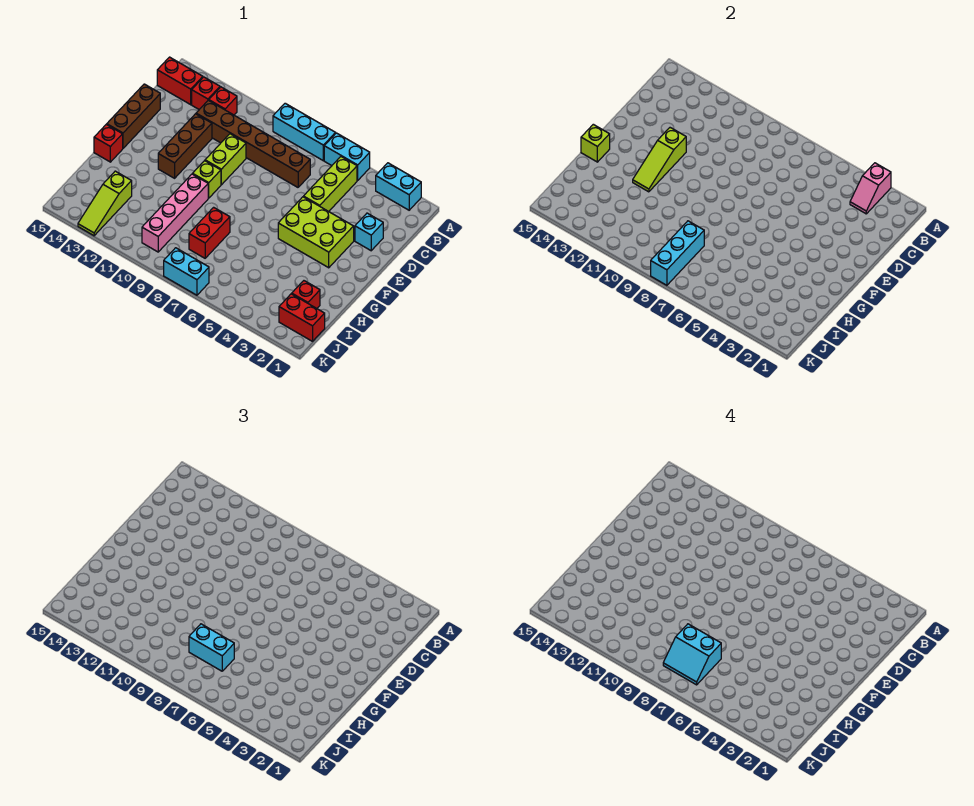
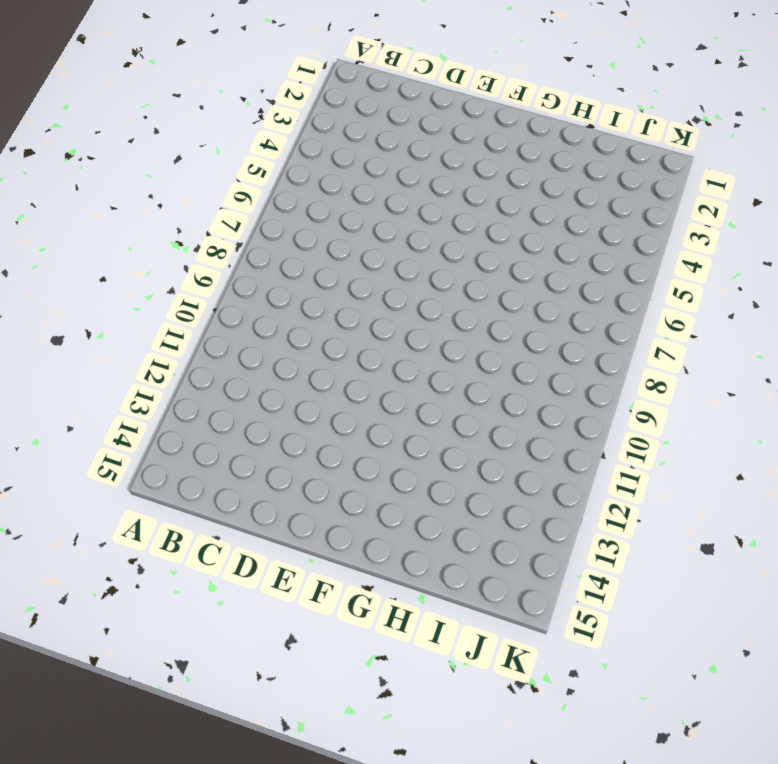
none -> cyan 1x2 brick [376,163,421,210]
none -> cyan 1x2 brick [324,133,370,180]
none -> cyan 1x3 brick [273,103,336,161]

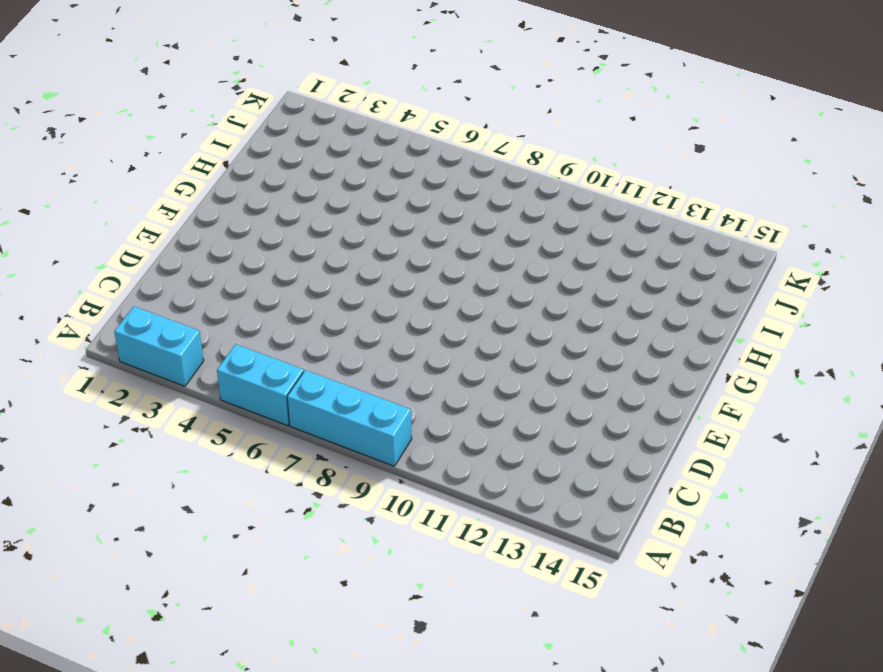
none -> lime 1x3 brick [304,157,357,211]
none -> red 1x1 brick [209,87,237,115]
none -> red 1x1 brick [192,77,220,109]

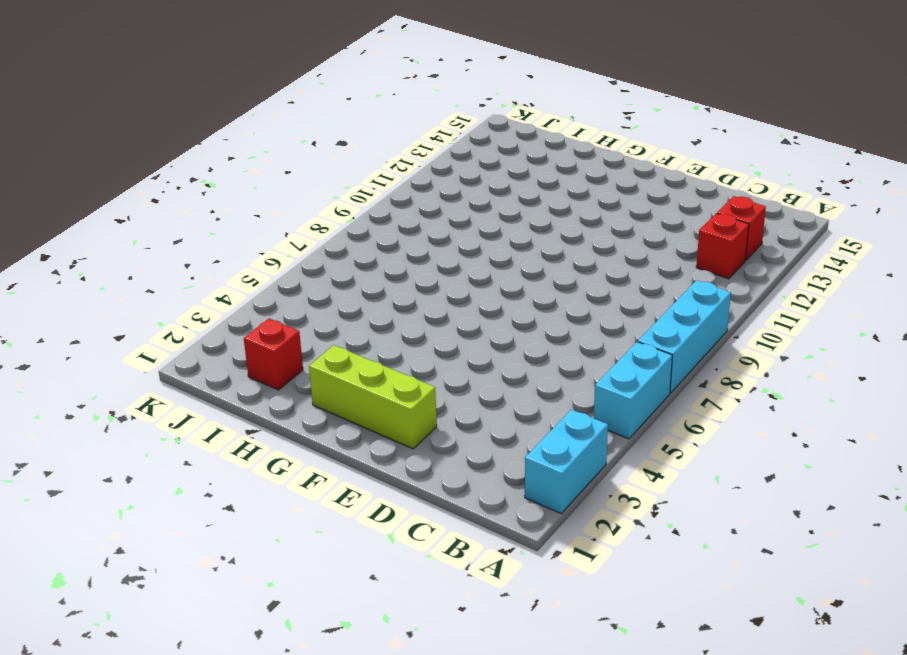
lime 1x3 brick [309,345,437,449] -> lime 1x3 brick moved to [304,157,357,211]
none -> red 1x2 brick [157,57,203,105]
none -> brown 1x6 brick [196,100,310,187]
none -> cyan 1x1 brick [355,213,383,251]

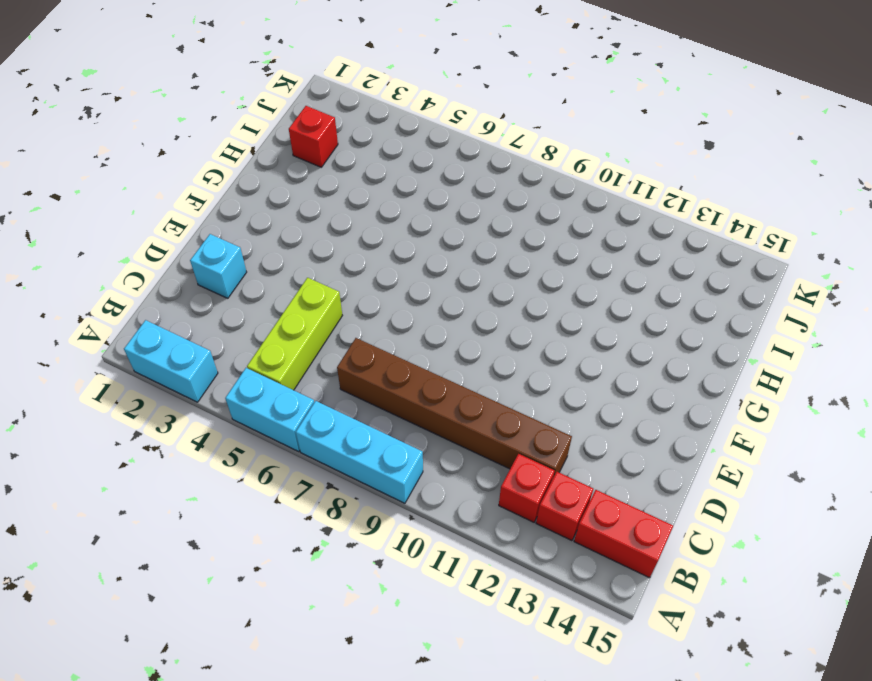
none -> lime 1x2 brick [205,134,246,185]
none -> brown 1x3 brick [158,114,212,178]
none -> brown 1x3 brick [107,84,160,148]

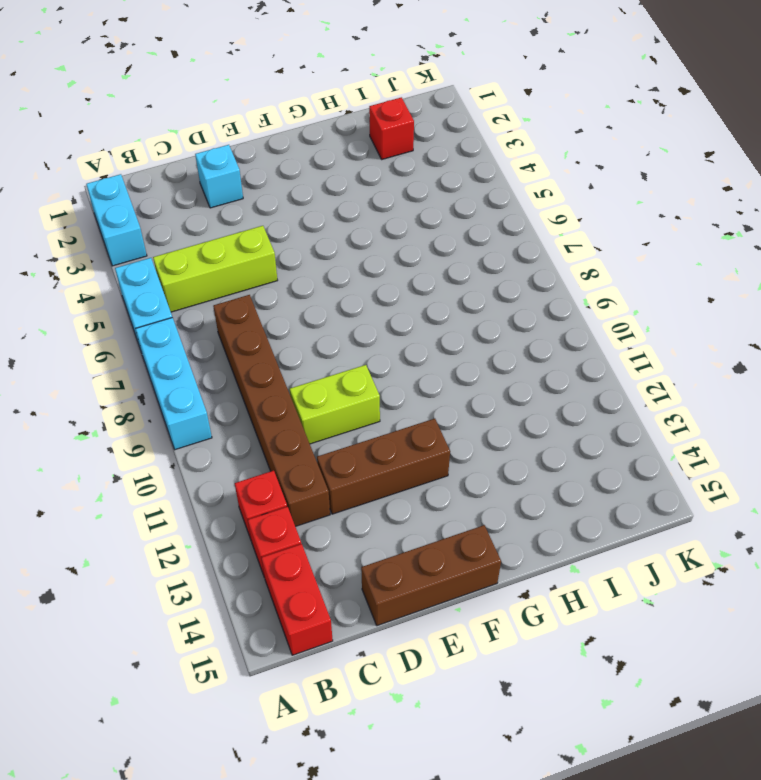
none -> lime 2x3 brick [278,197,354,268]
none -> lime 1x1 brick [193,161,221,198]
none -> pink 1x4 brick [142,174,208,252]

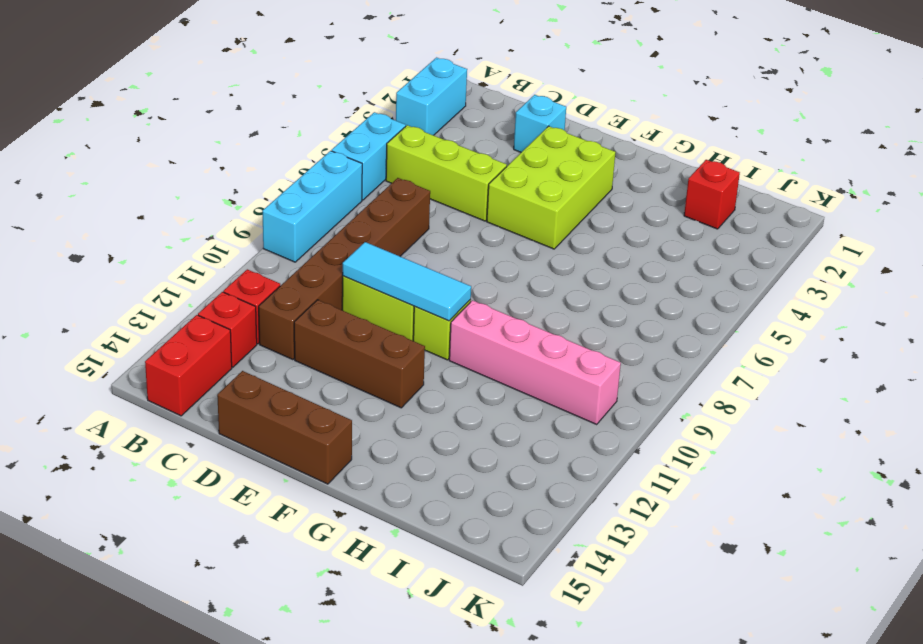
cyan 1x3 tile [343,242,471,321] -> none
none -> red 1x1 brick [94,124,123,162]
none -> red 1x2 brick [189,207,230,258]
none -> lime 1x3 slope [78,171,132,236]

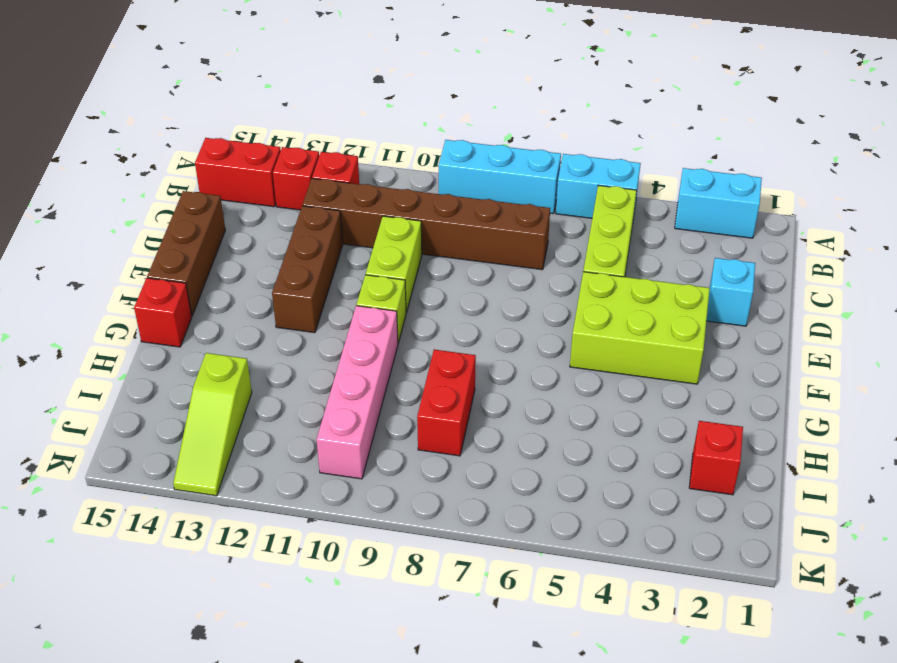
none -> red 1x2 brick [279,294,325,341]
none -> cyan 1x2 brick [164,248,209,295]
none -> pink 1x2 slope [850,163,891,214]

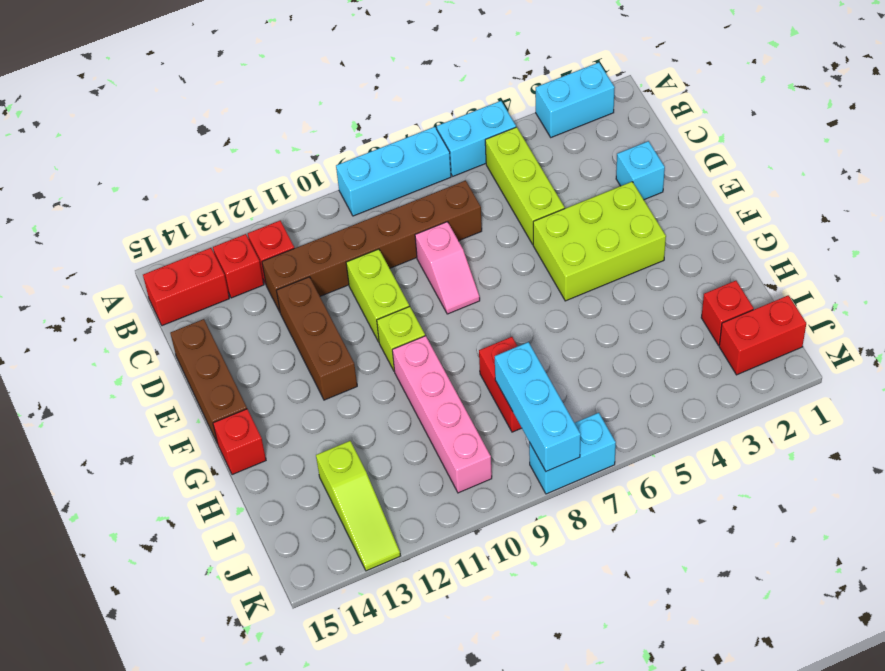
pink 1x2 slope [415,222,480,314] -> pink 1x2 slope moved to [850,163,891,214]
none -> lime 1x3 slope [633,128,686,192]
none -> lime 1x1 brick [581,124,610,162]
none -> cyan 1x2 brick [189,624,234,671]

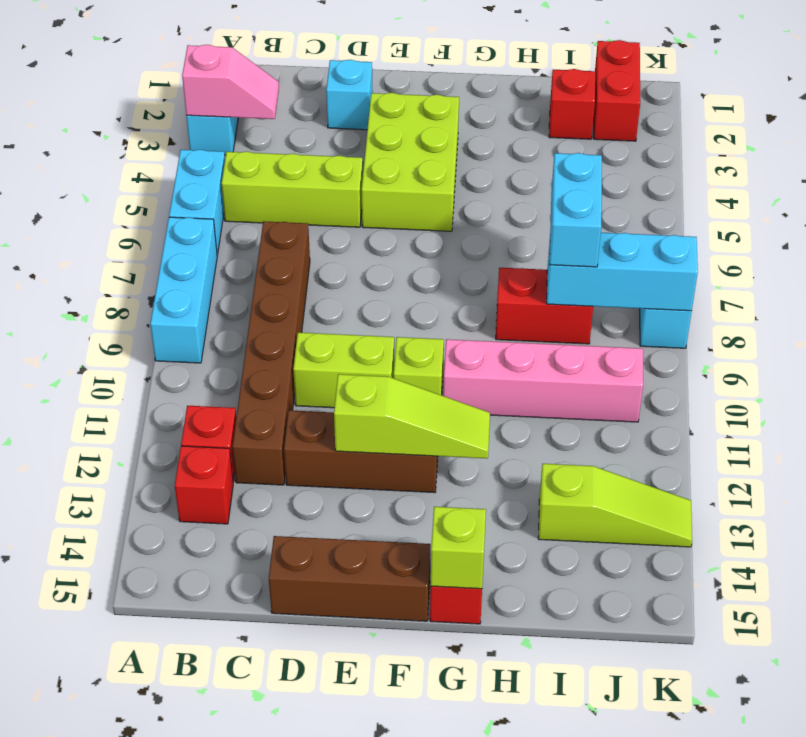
none -> red 1x2 brick [157,57,203,105]
none -> cyan 2x2 slope [663,624,721,685]

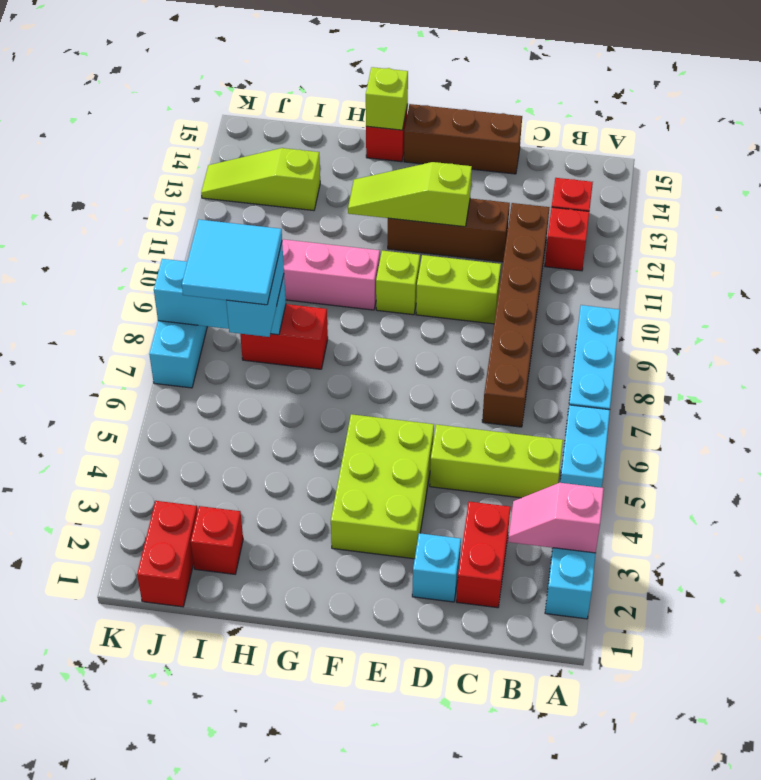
red 1x2 brick [456,502,510,608] -> red 1x2 brick moved to [157,57,203,105]
cyan 2x2 tile [182,220,282,305] -> cyan 2x2 slope [663,624,721,685]

